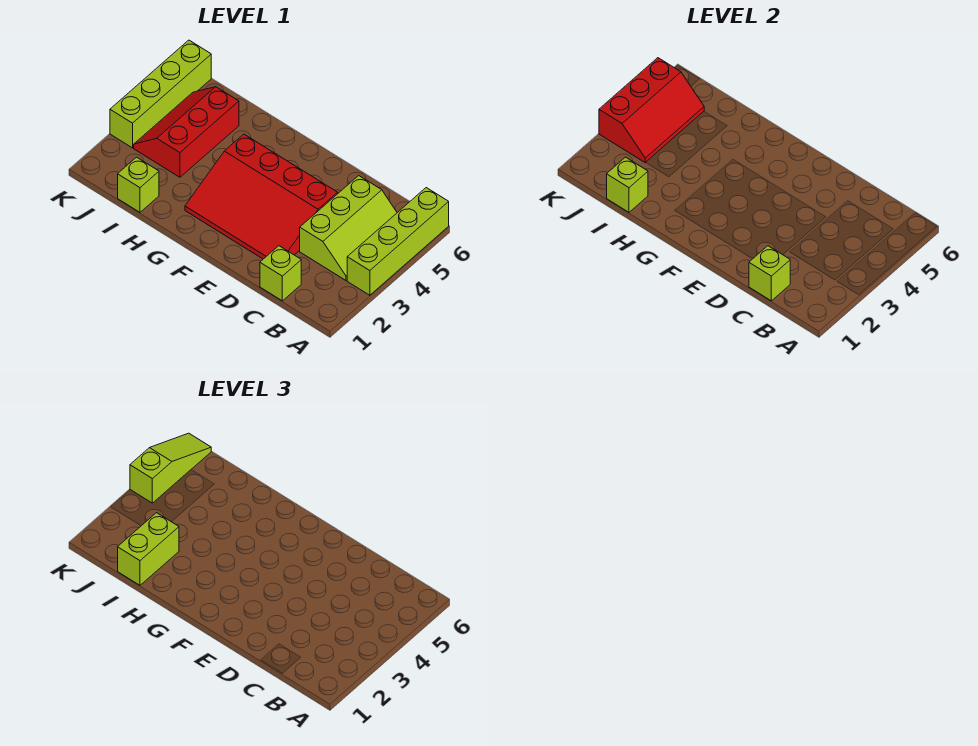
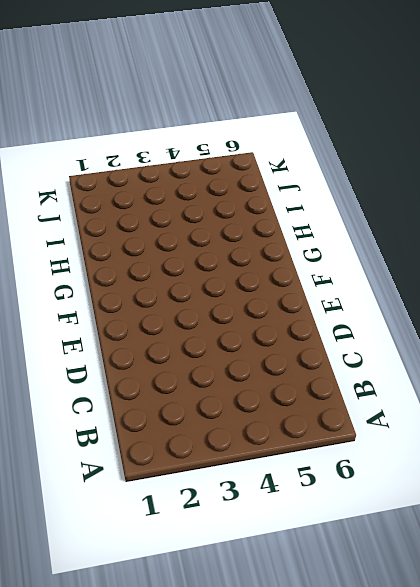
none -> lime 1x4 brick [347,188,449,295]
none -> lime 2x3 slope [300,176,397,280]
none -> lime 1x1 brick [260,246,301,301]

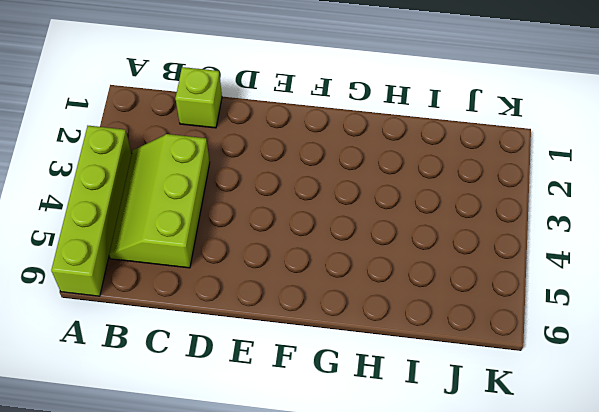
none -> red 3x4 slope [185,134,338,259]
none -> lime 1x1 brick [118,157,159,212]
none -> red 2x3 slope [134,87,239,177]

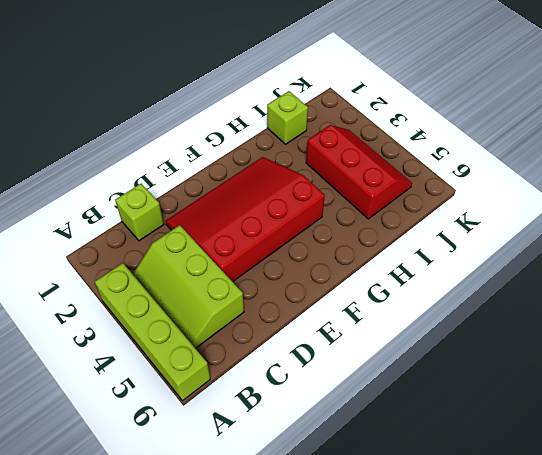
none -> lime 1x4 brick [110,40,211,148]
none -> lime 1x1 brick [749,246,790,301]
none -> lime 1x1 brick [607,157,648,212]

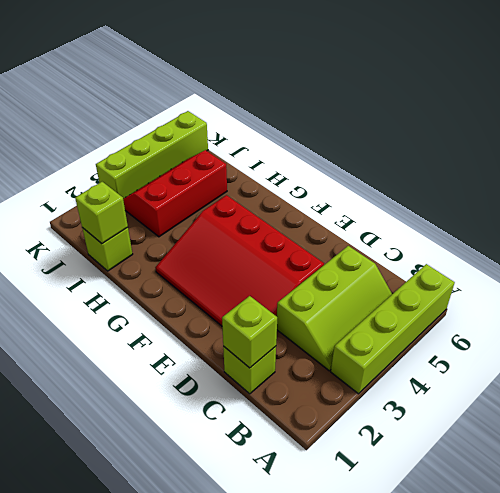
none -> red 2x3 slope [599,58,704,162]
none -> lime 1x2 brick [118,513,179,585]
none -> lime 1x3 slope [130,433,211,503]

